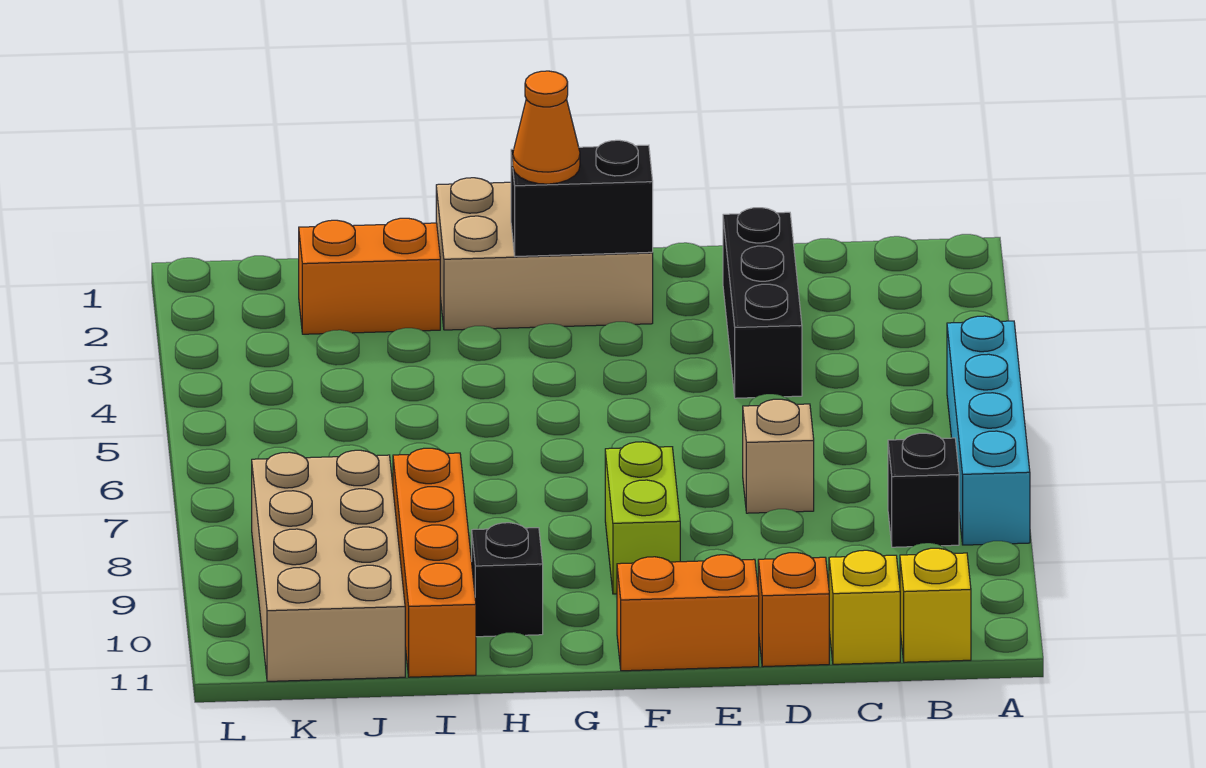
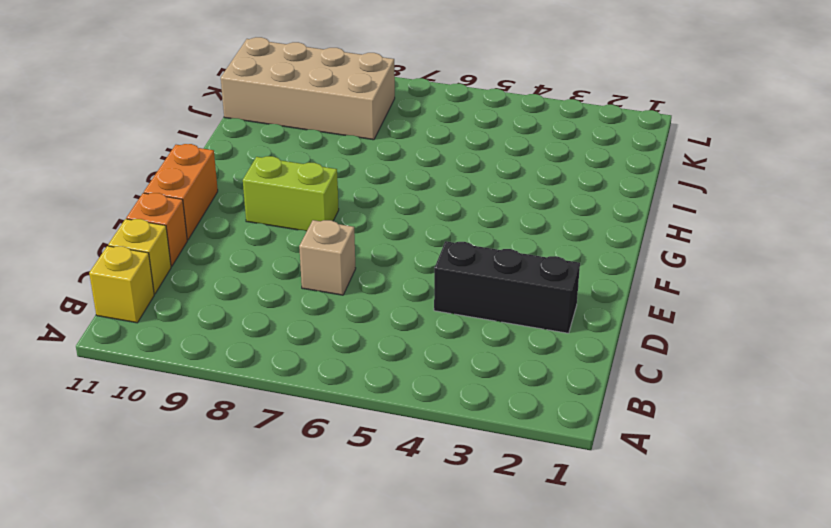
none -> cyan 1x4 brick [947,316,1030,545]
none -> black 1x1 brick [888,433,959,547]
none -> tan 2x3 brick [436,178,653,330]

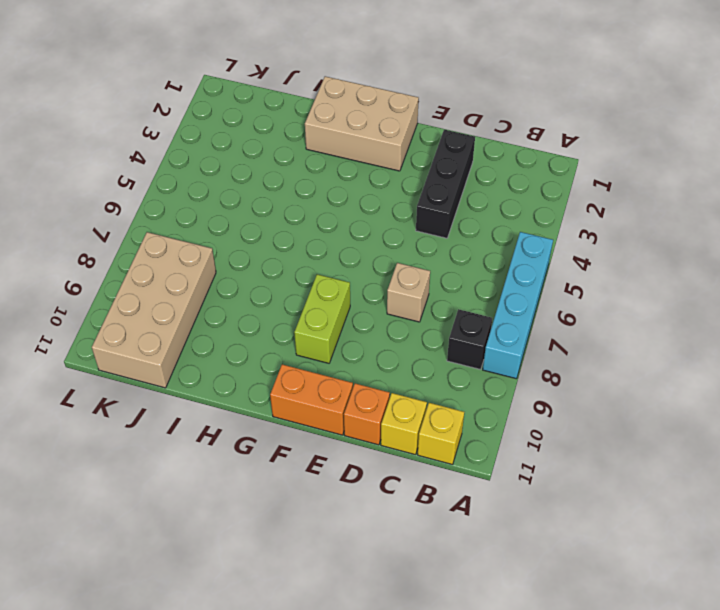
none -> black 1x1 brick [472,523,543,637]
none -> orange 1x2 brick [299,218,440,334]
none -> orange 1x4 brick [393,448,476,677]

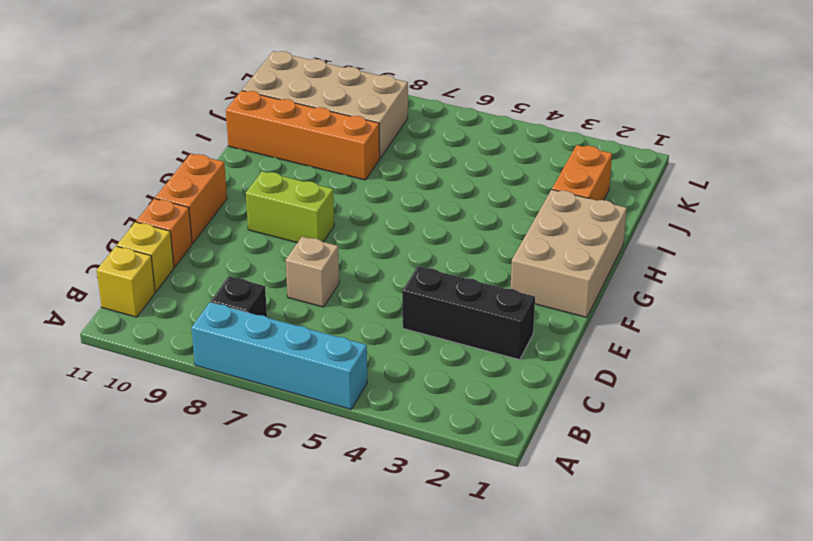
none -> black 1x1 brick [472,523,543,637]
none -> black 1x2 brick [511,140,653,257]
none -> orange 1x1 cone [513,71,580,184]

